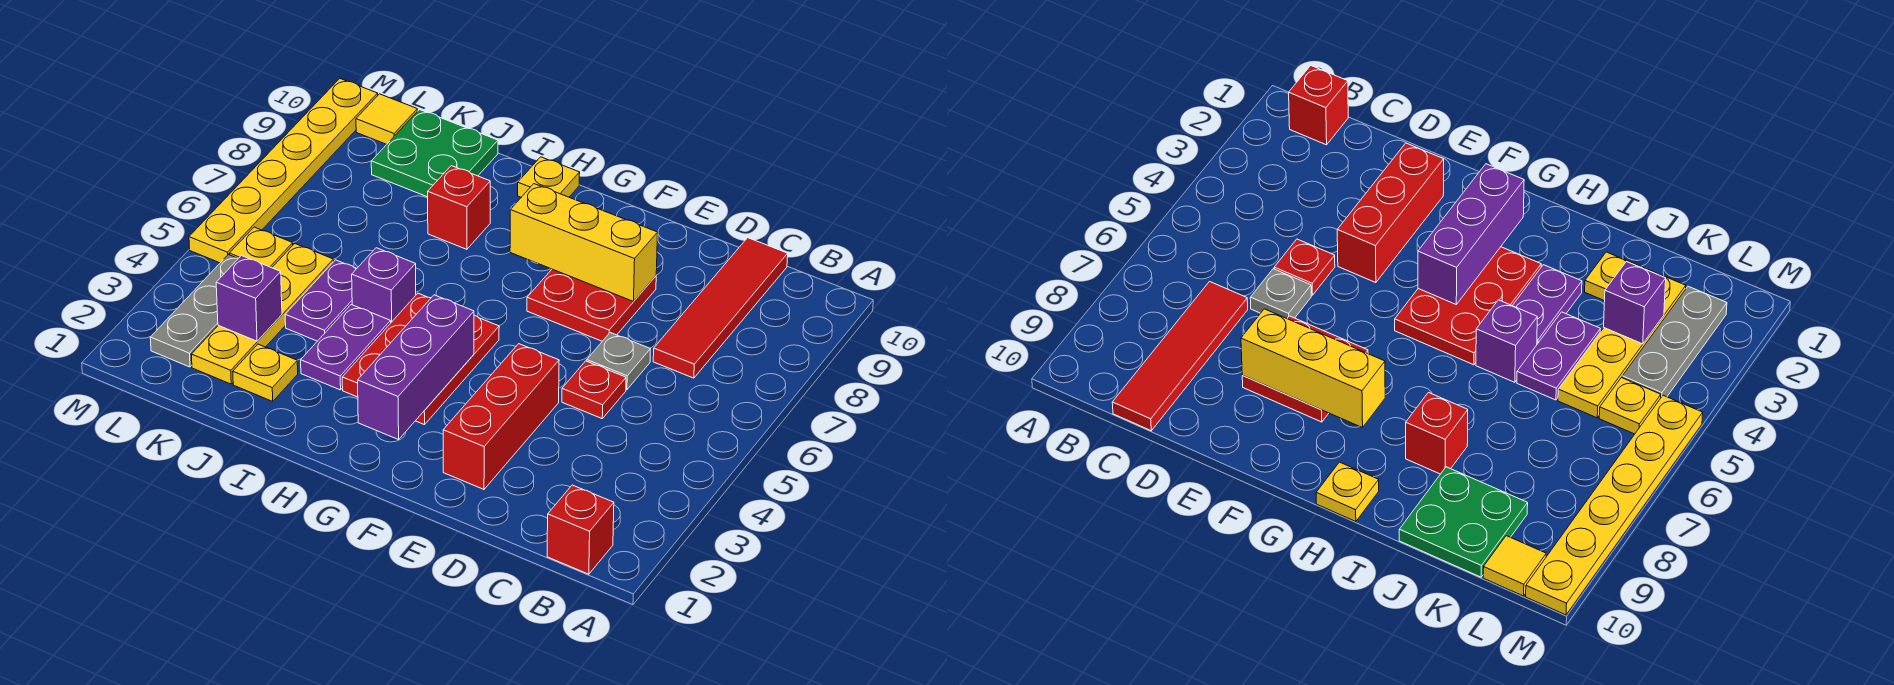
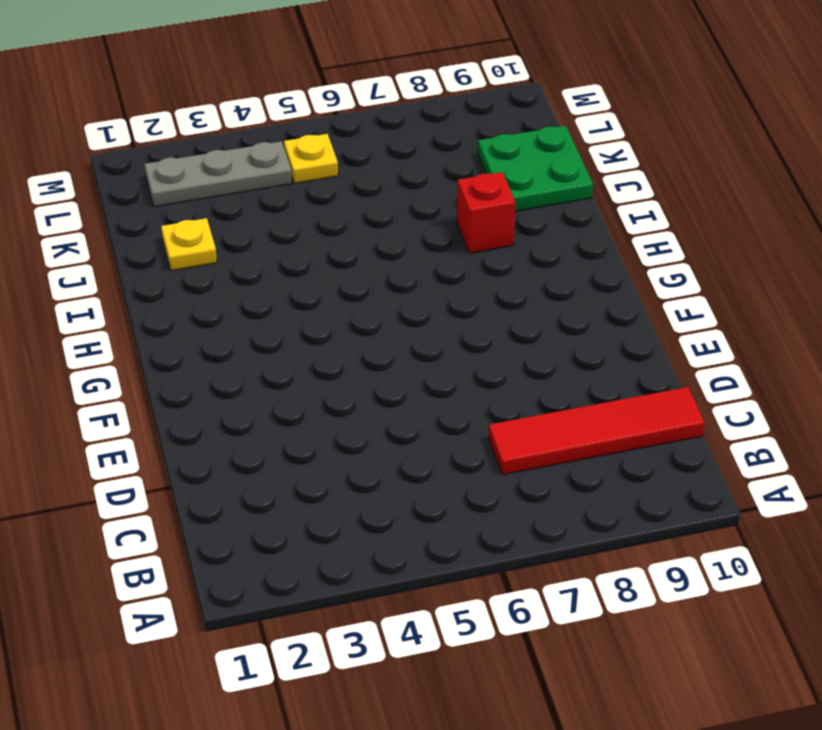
none -> red 1x1 brick [547,485,614,574]
none -> red 1x1 plate [562,361,626,418]
none -> grey 1x1 plate [587,333,650,390]

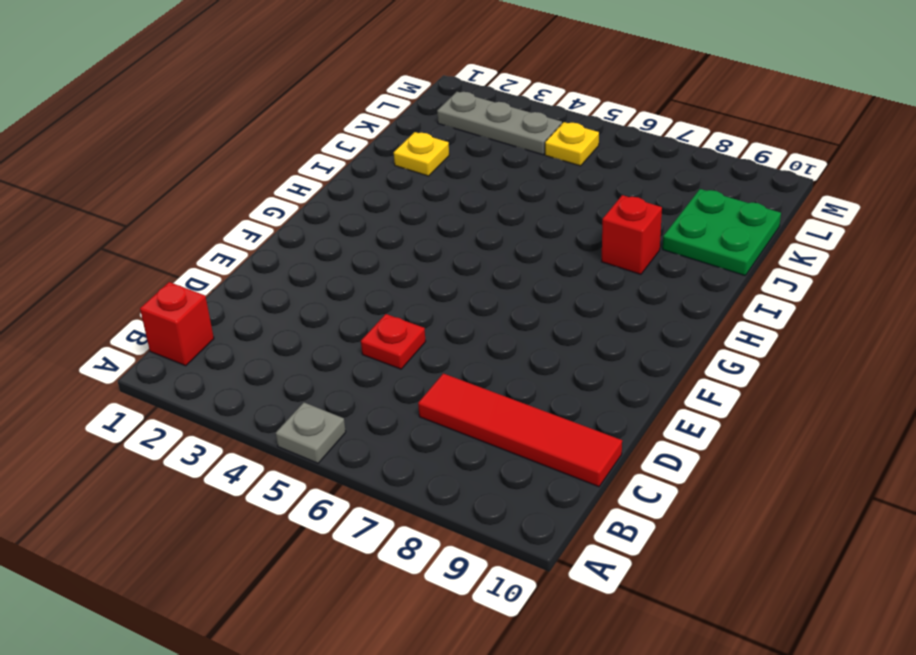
grey 1x1 plate [276,402,346,463] -> grey 1x1 plate moved to [587,333,650,390]
none -> red 1x3 brick [443,344,559,489]
none -> red 2x2 plate [527,269,656,341]
none -> red 2x3 plate [342,293,499,425]

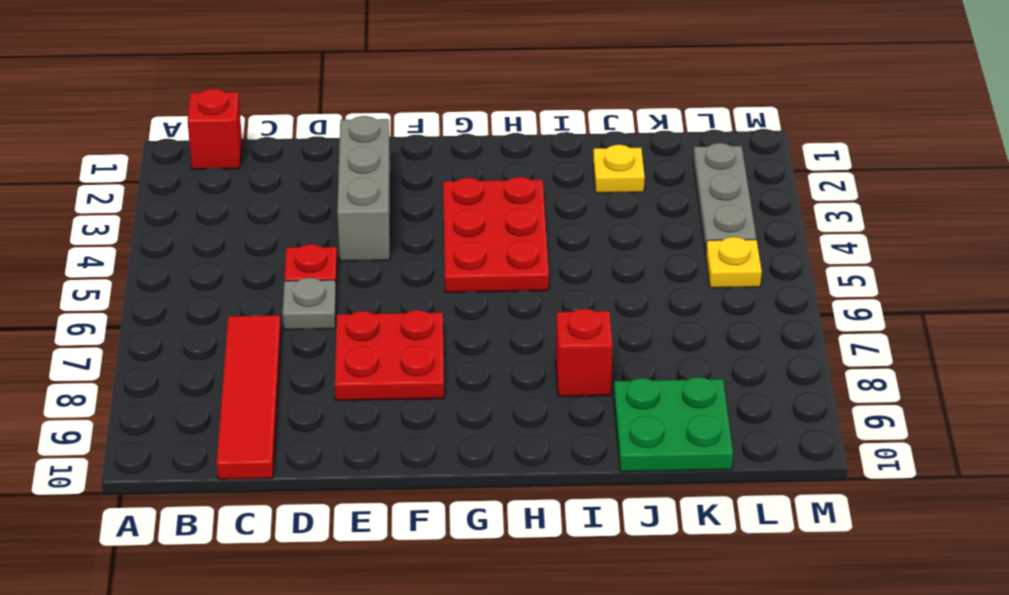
grey 1x3 brick [337,116,390,261] -> red 1x3 brick [443,344,559,489]
none -> yellow 1x1 plate [518,157,580,197]
none -> purple 1x2 plate [301,305,391,390]
none -> purple 1x1 brick [352,248,416,322]

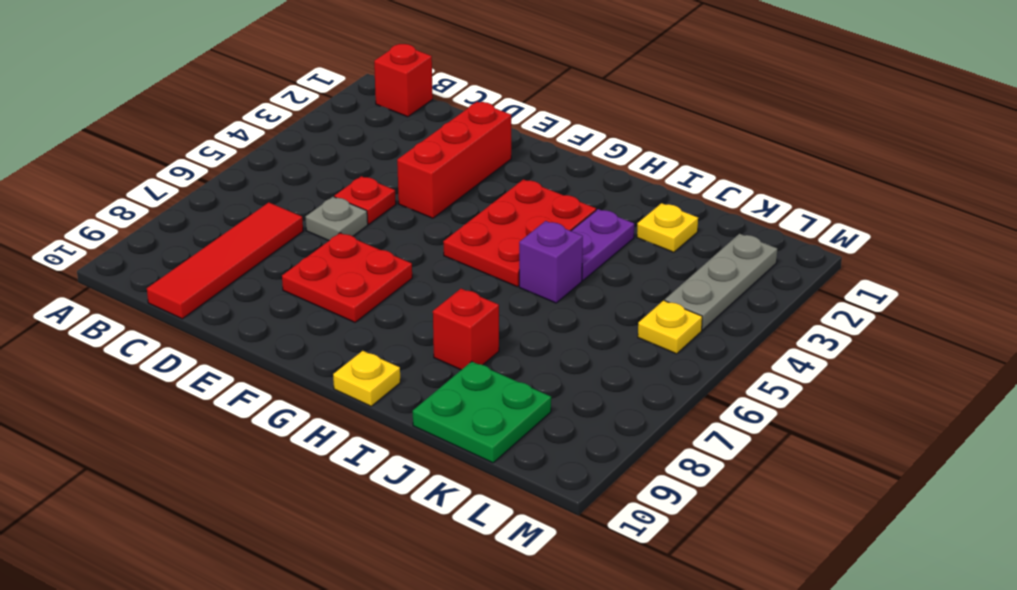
none -> purple 1x2 plate [285,260,357,341]
none -> yellow 1x4 plate [191,244,334,384]
none -> yellow 1x1 tile [356,94,417,144]

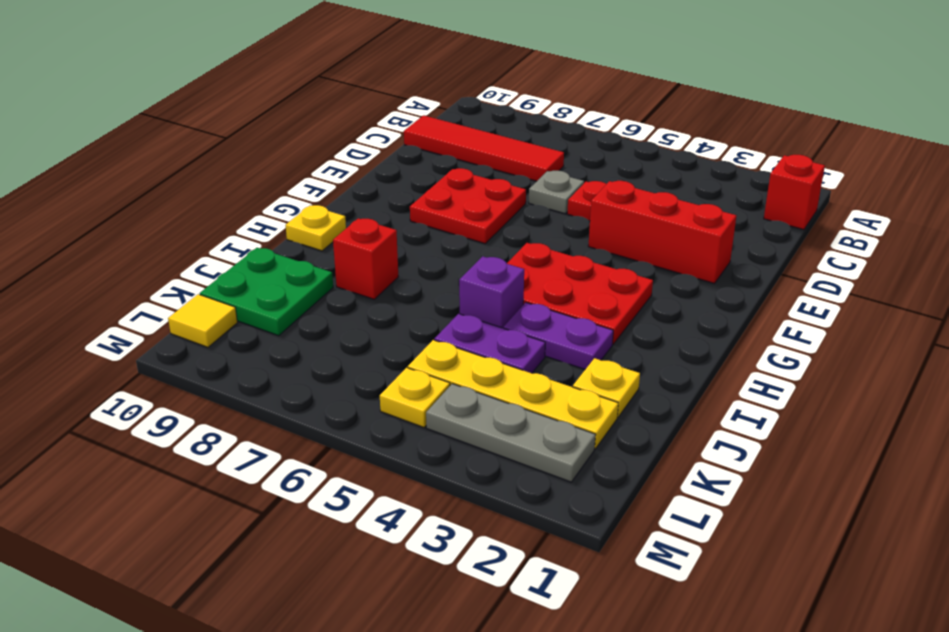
none -> yellow 1x6 plate [189,79,378,263]
none -> yellow 1x3 brick [510,184,658,301]
none -> purple 1x3 brick [358,295,474,440]

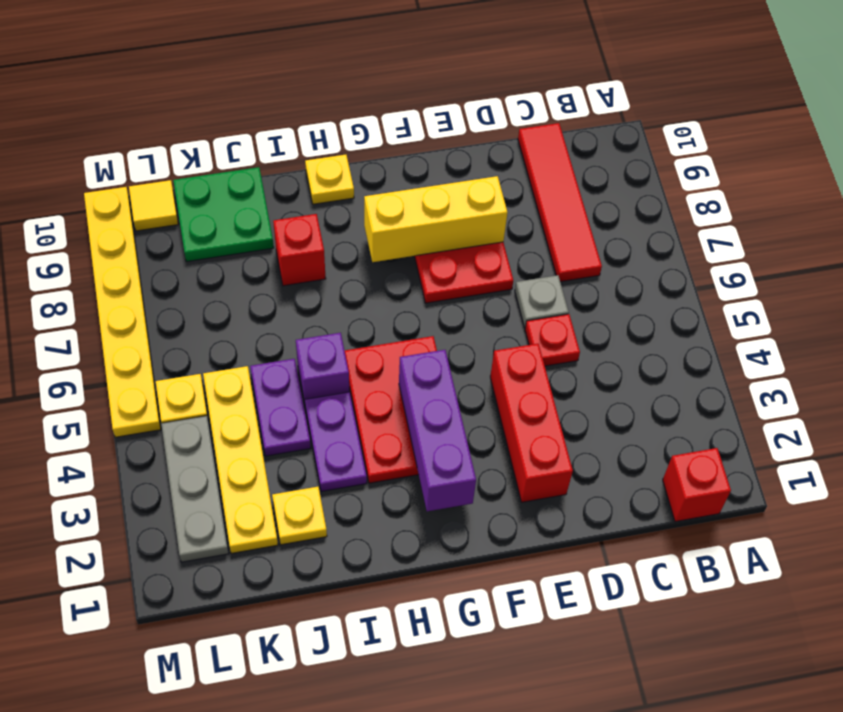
none -> purple 1x1 brick [216,256,282,341]

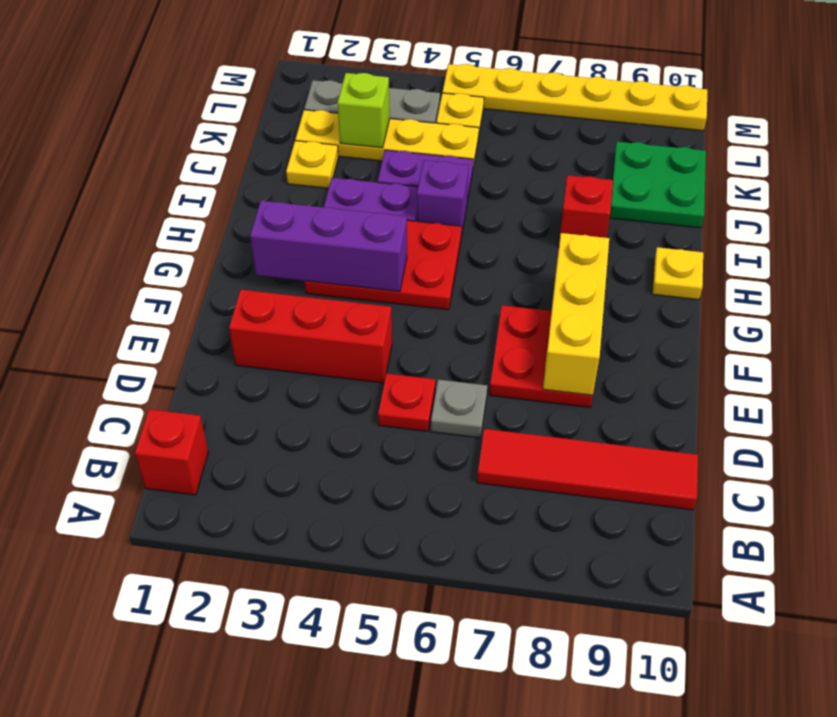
lime 1x1 brick [338,73,390,148] -> purple 1x1 brick [216,256,282,341]
none -> yellow 1x1 tile [356,94,417,144]

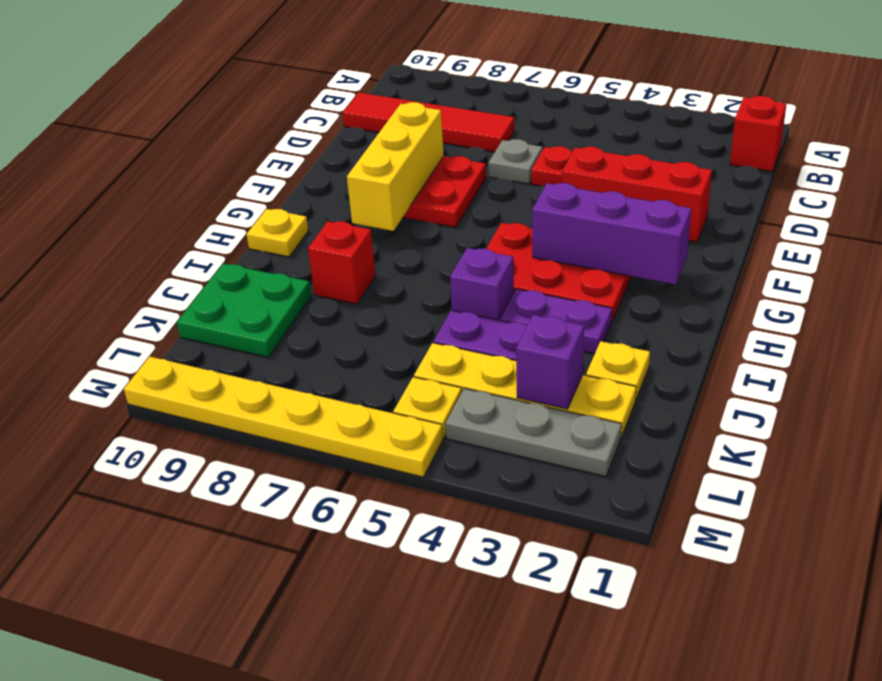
none -> yellow 1x1 tile [356,94,417,144]

